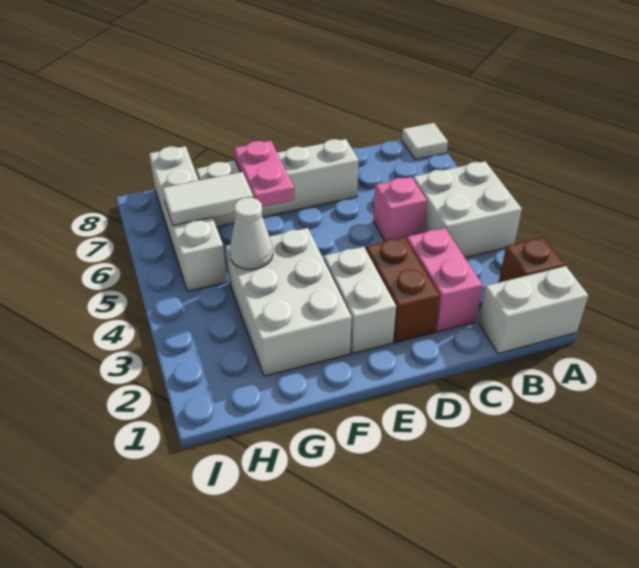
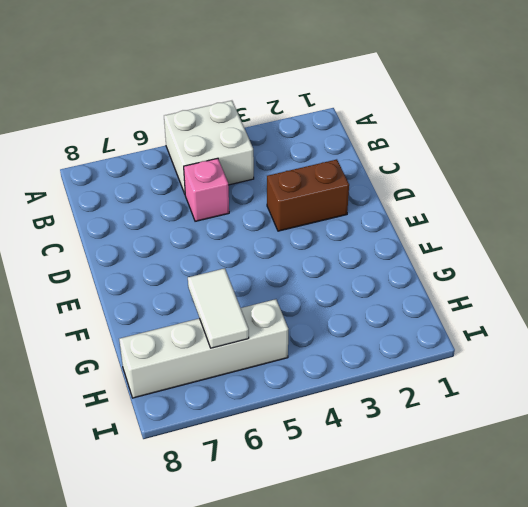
none -> white 1x2 brick [479,266,588,354]
none -> brown 1x1 brick [499,237,565,282]
none -> white 1x1 tile [402,123,448,160]

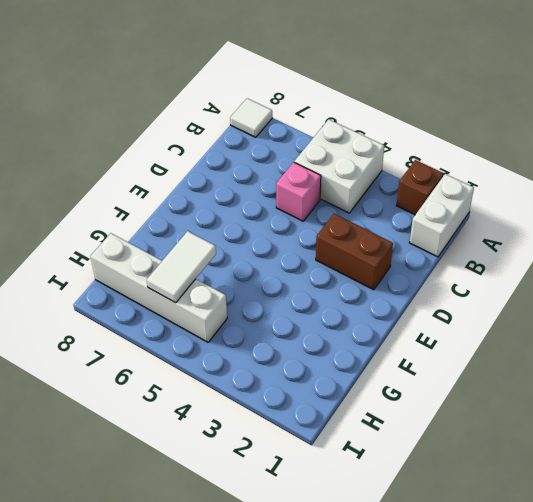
none -> pink 1x2 brick [407,228,482,332]
none -> white 1x4 brick [196,139,359,227]
none -> white 1x2 brick [324,247,396,354]

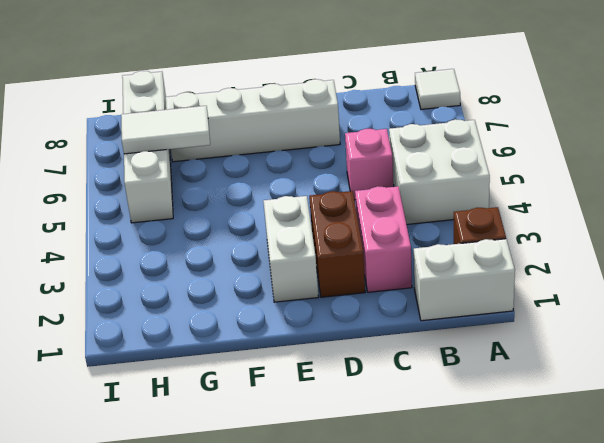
none -> white 2x3 brick [226,228,352,376]
none -> pink 1x2 plate [234,141,295,207]
none -> white 1x1 cone [230,198,273,270]

